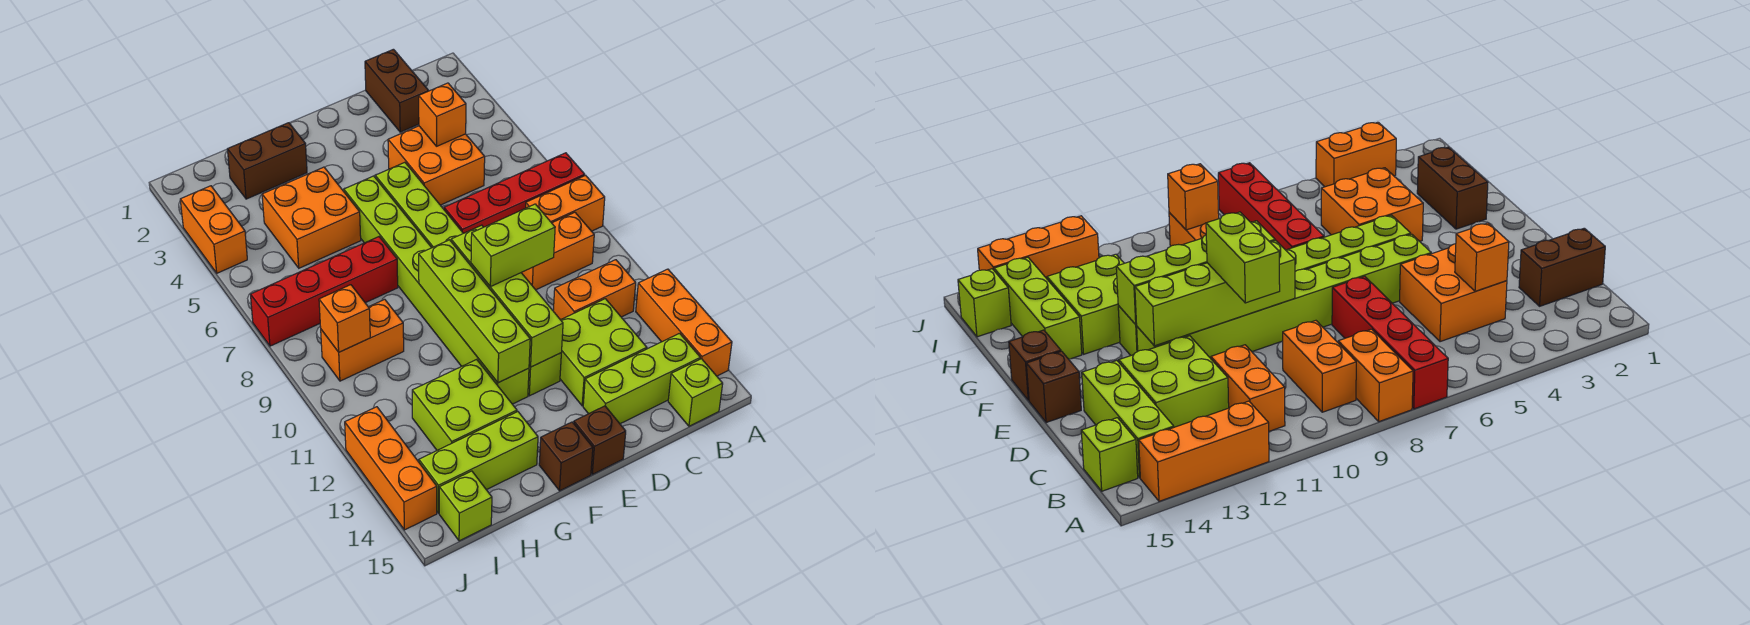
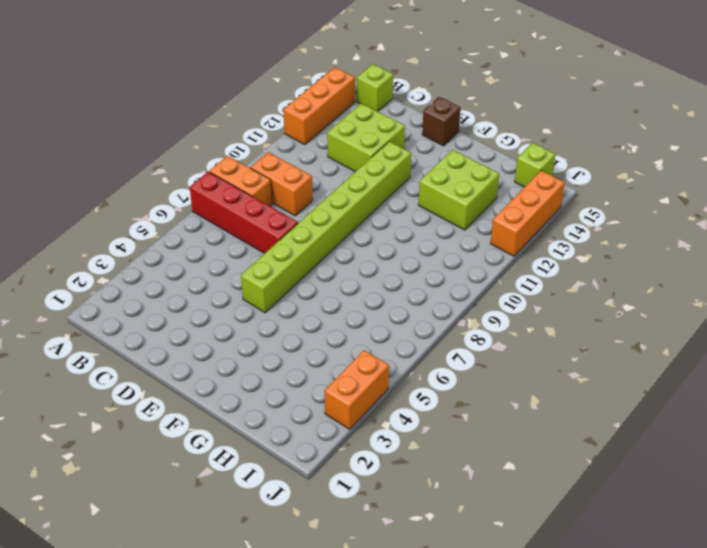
none -> orange 1x2 brick [553,260,636,320]
none -> lime 1x3 brick [583,333,700,424]
none -> brown 1x2 brick [365,49,428,132]

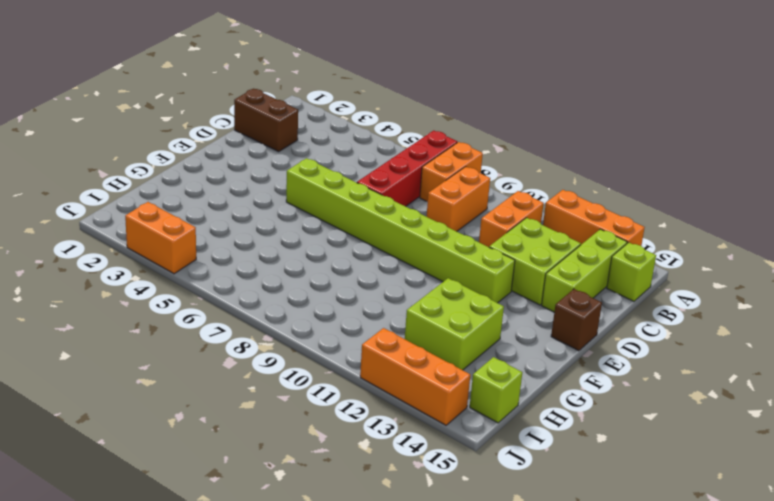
none -> orange 2x2 brick [388,126,485,205]
none -> lime 1x8 brick [344,176,529,404]
none -> brown 1x1 brick [539,422,593,491]

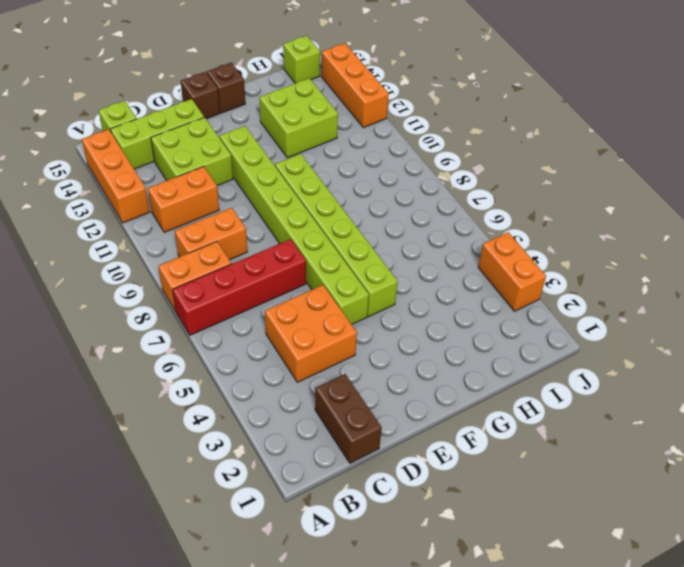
lime 1x6 brick [275,154,398,317] -> lime 1x8 brick [344,176,529,404]
none -> brown 1x2 brick [227,123,307,199]
none -> orange 2x2 brick [262,167,361,268]
none -> red 1x4 brick [251,237,398,346]

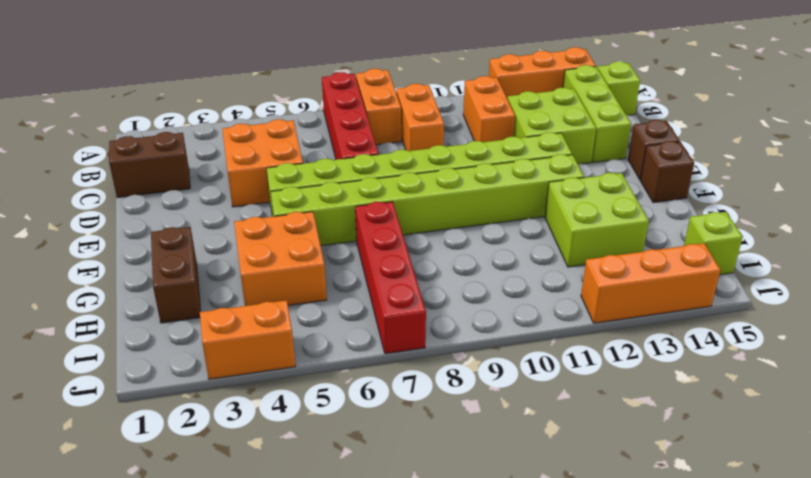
none -> lime 1x3 brick [419,412,538,513]
none -> orange 1x2 brick [321,299,404,381]
none -> orange 1x1 brick [419,83,466,146]

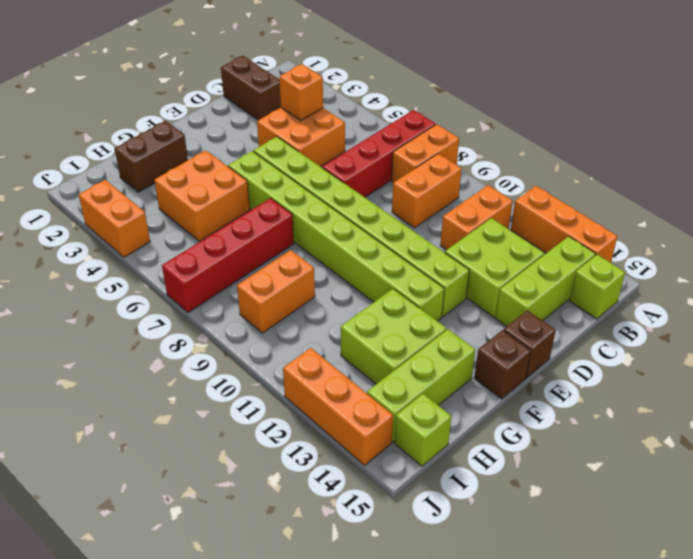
none -> lime 1x4 brick [451,225,563,367]
none -> lime 1x4 brick [419,240,530,383]
none -> orange 1x1 brick [319,285,370,352]

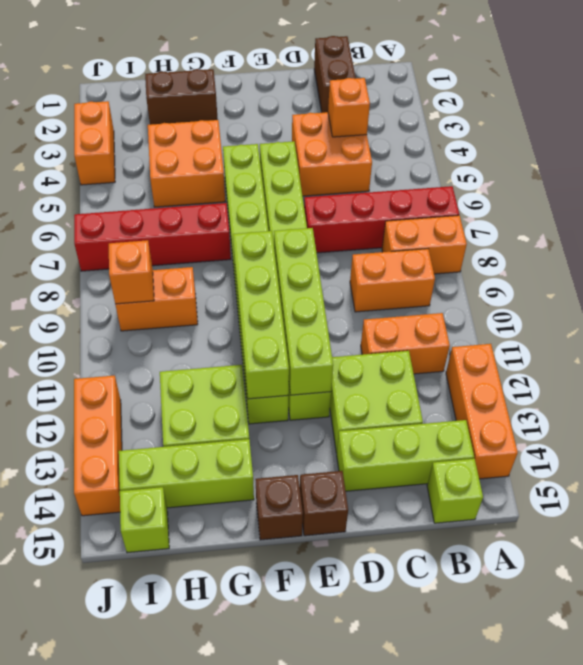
none -> lime 1x2 brick [471,204,555,287]

